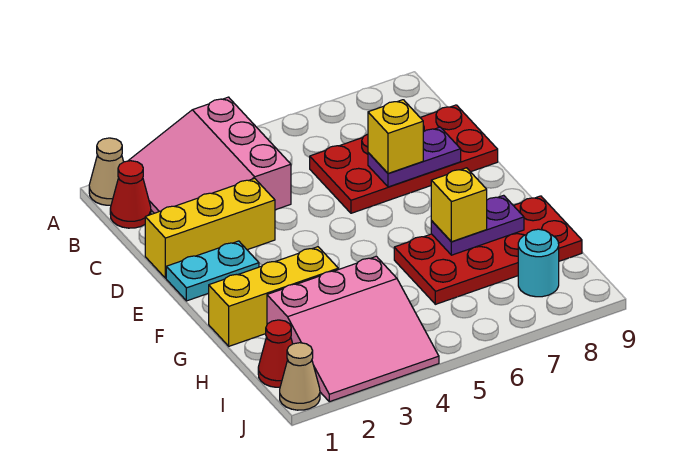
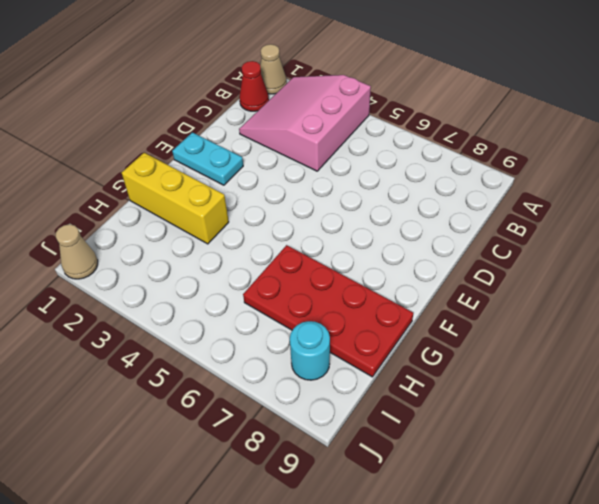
none -> red 2x4 plate [310,105,498,213]
none -> yellow 1x3 brick [145,178,275,278]
none -> pink 3x3 slope [267,256,439,402]

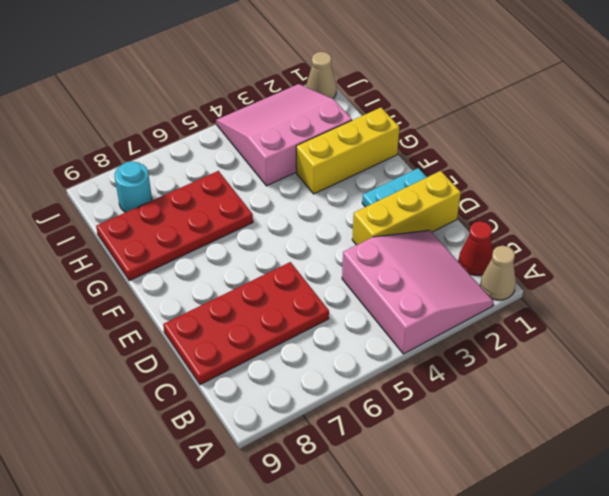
none -> red 1x1 cone [258,320,293,387]
none -> purple 1x2 plate [368,127,461,187]
none -> purple 1x2 plate [431,195,524,255]

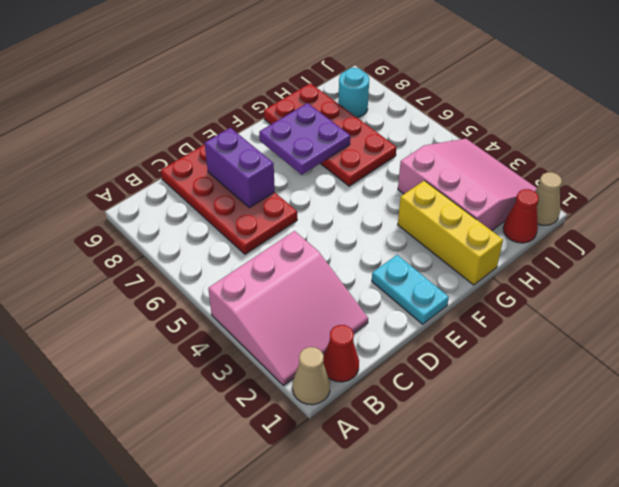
purple 1x2 brick [205,128,275,208] -> purple 1x2 plate [368,127,461,187]
purple 2x2 plate [259,103,350,175] -> purple 1x2 plate [431,195,524,255]
none -> yellow 1x3 brick [145,178,275,278]
none -> yellow 1x1 brick [368,100,423,173]
none -> yellow 1x1 brick [431,168,487,242]

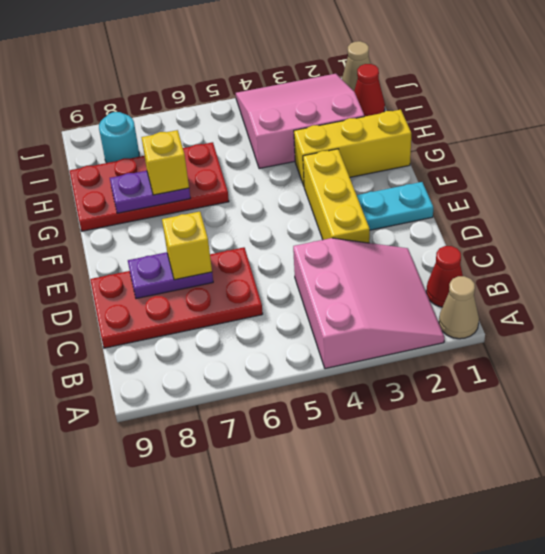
yellow 1x3 brick [303,149,370,243] -> yellow 1x3 brick turned to [145,178,275,278]

